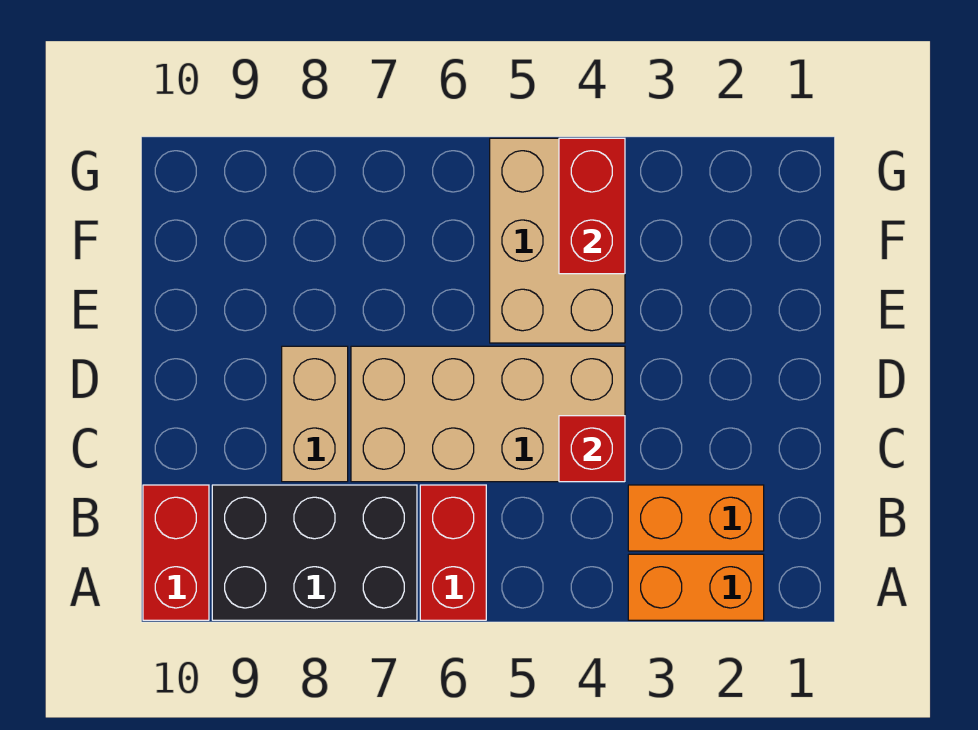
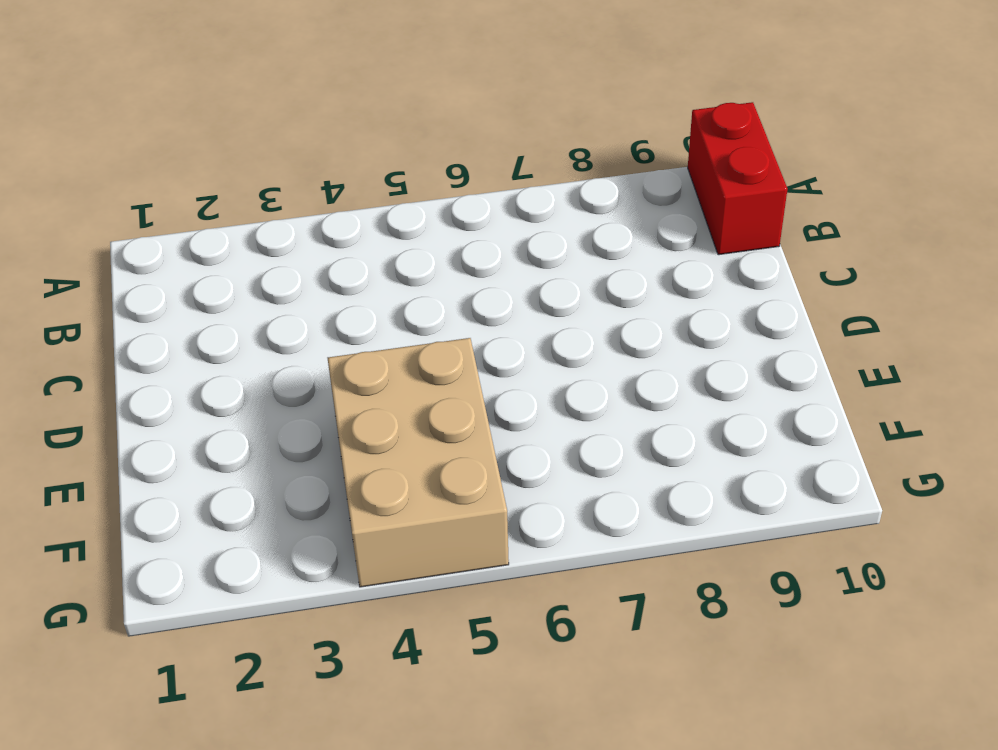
none -> orange 1x2 brick [628,554,764,620]
none -> red 1x2 brick [420,485,486,620]

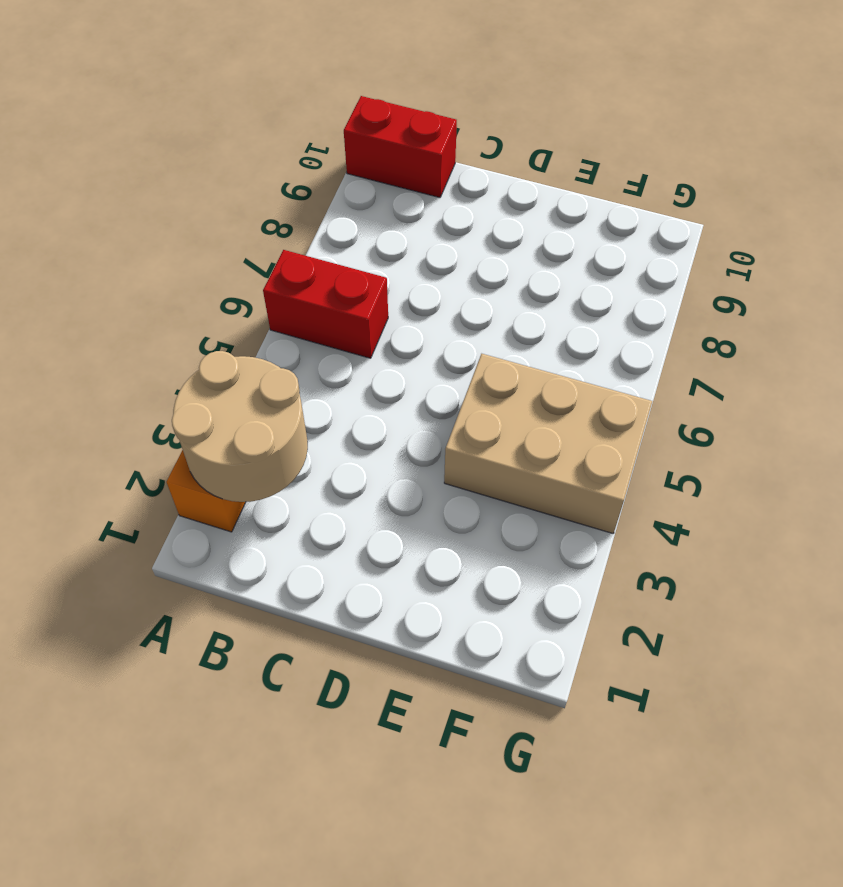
tan 2x2 round brick [172,351,308,502] -> none
none -> black 2x3 brick [212,485,417,620]
none -> orange 1x2 brick [628,485,764,551]

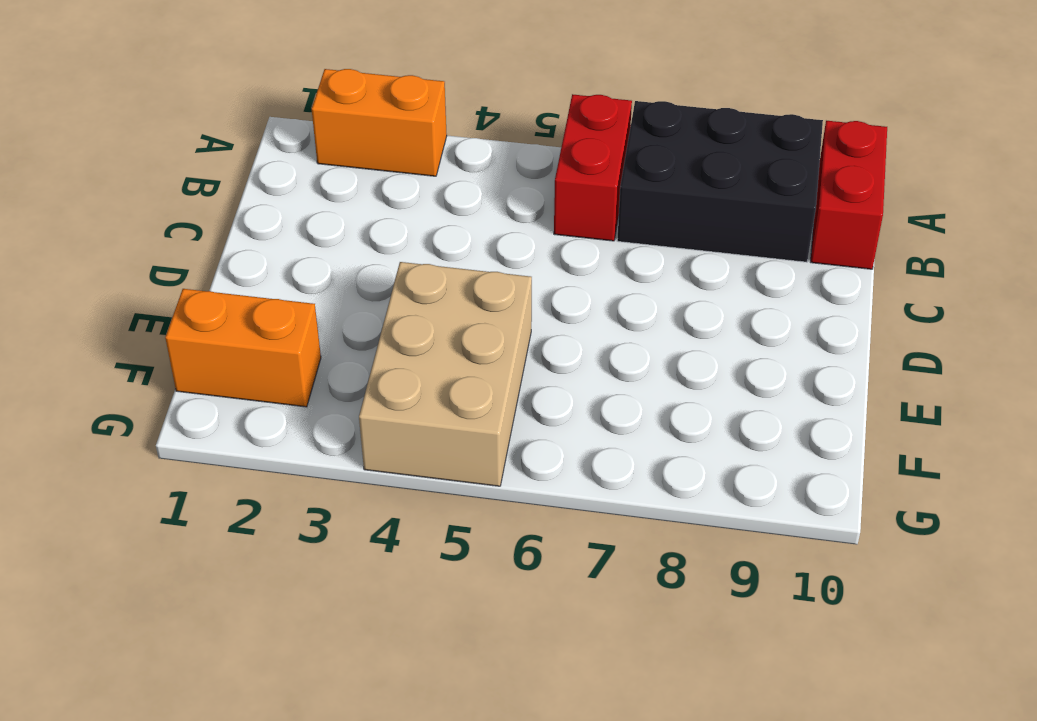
orange 1x2 brick [165,289,321,407] -> orange 1x2 brick moved to [628,485,764,551]
none -> tan 2x4 brick [351,346,625,482]
none -> tan 1x2 brick [282,346,348,482]

